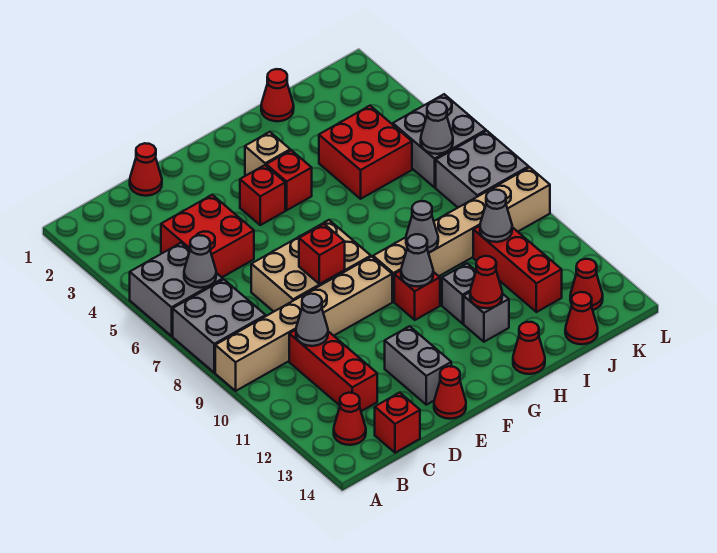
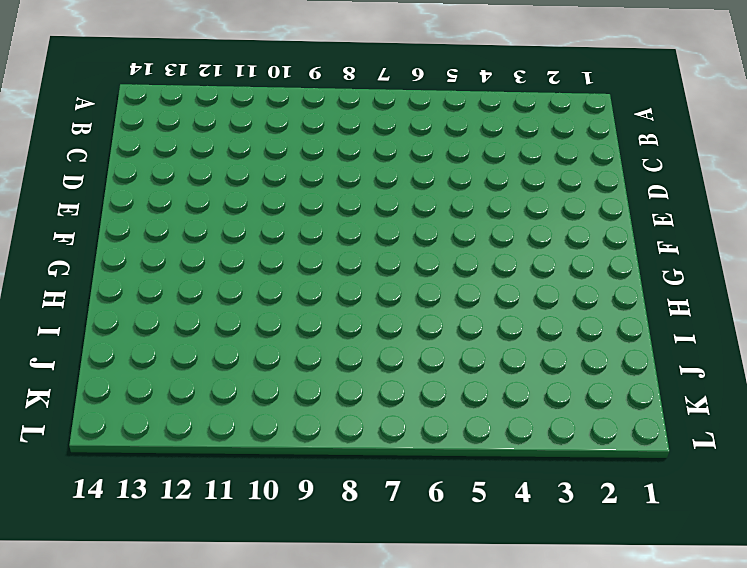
none -> grey 2x2 brick [130,243,223,336]
none -> grey 2x2 brick [173,279,266,373]
none -> tan 1x6 brick [215,257,392,391]
none -> red 1x1 cone [334,393,366,445]

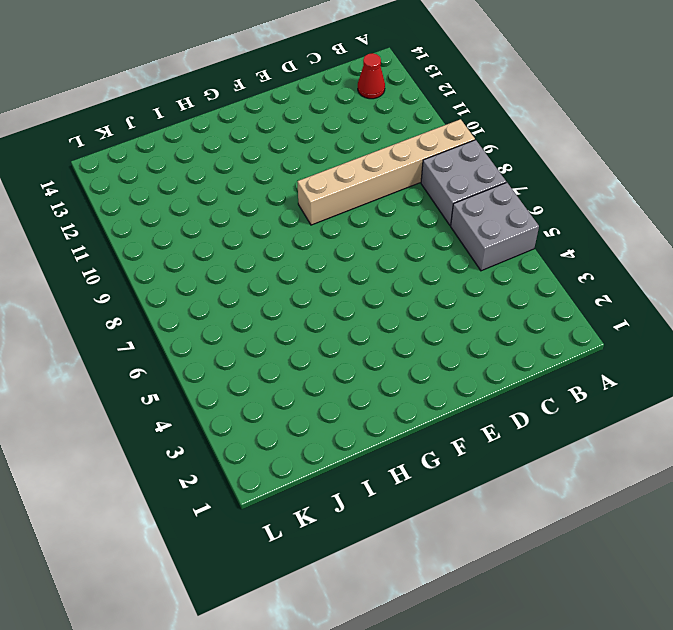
none -> red 2x2 brick [161,195,254,277]
none -> red 1x3 brick [289,330,377,411]
none -> red 1x1 brick [375,393,420,453]
none -> red 1x1 cone [130,143,162,196]

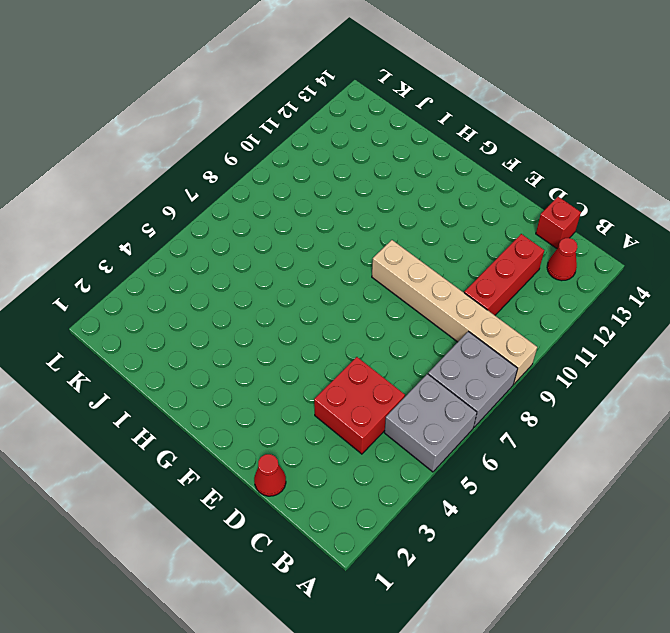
none -> tan 2x3 brick [251,220,371,312]
none -> grey 1x2 brick [385,326,451,405]
none -> red 1x1 cone [434,366,466,419]
none -> red 1x1 brick [240,165,285,225]

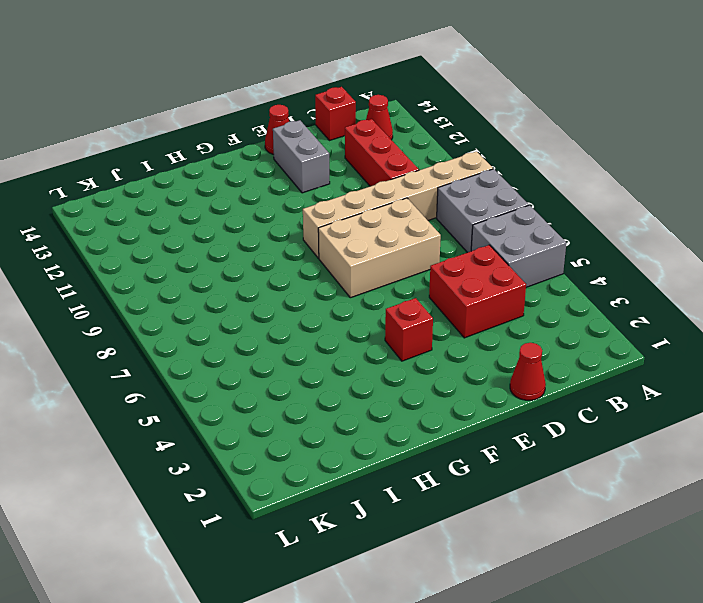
none -> tan 1x1 brick [245,132,290,175]
none -> red 1x1 brick [266,150,312,210]
none -> tan 1x6 brick [373,167,550,302]
none -> red 1x1 brick [394,271,440,320]

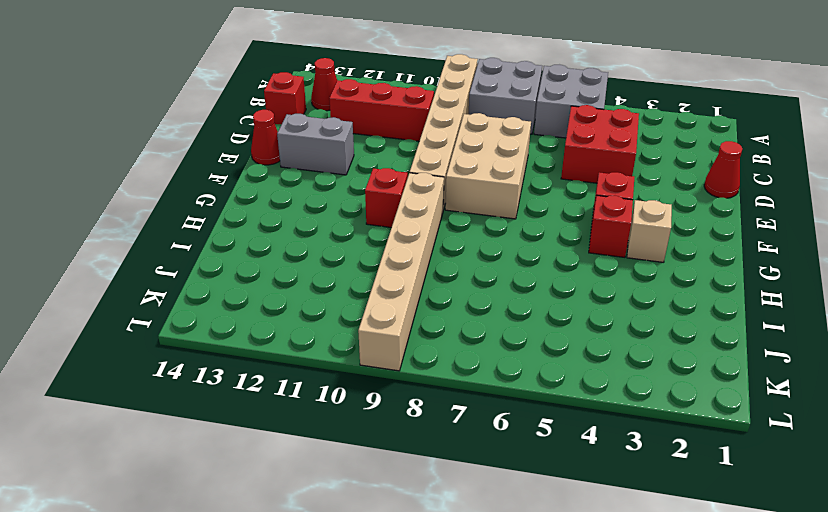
none -> grey 1x1 brick [442,263,476,323]
none -> grey 1x1 brick [464,292,509,342]
none -> red 1x1 cone [513,322,545,374]
none -> red 1x1 cone [261,69,294,121]

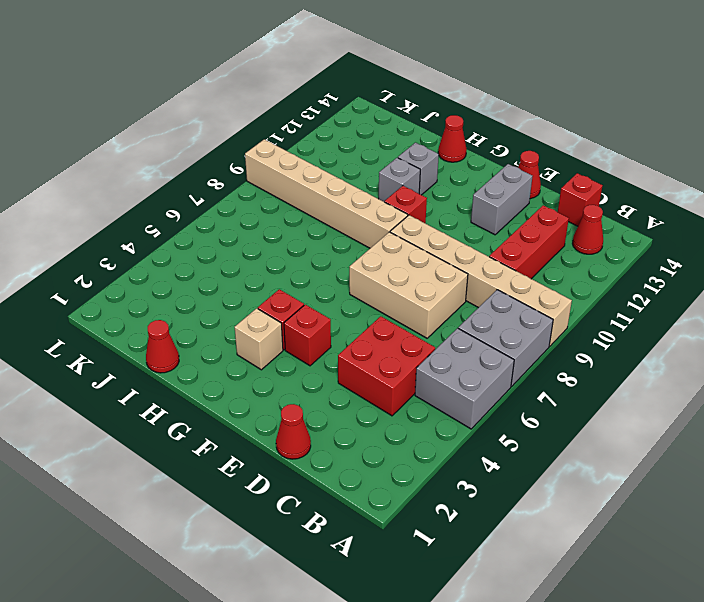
none -> red 2x2 brick [319,106,412,199]
none -> red 1x3 brick [473,226,562,312]
none -> red 1x1 cone [565,292,598,344]
none -> grey 2x2 brick [393,94,486,187]

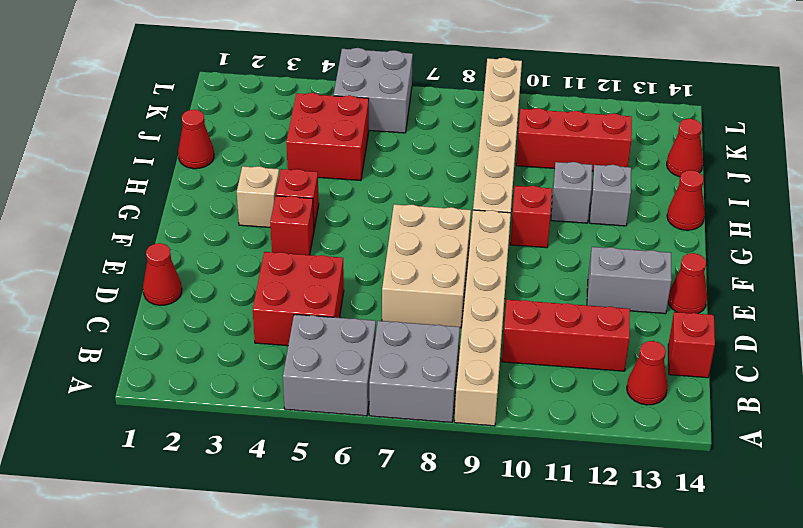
none -> grey 2x2 brick [436,131,529,207]
none -> red 1x1 cone [570,259,603,310]
none -> grey 1x1 cone [184,235,216,288]
none -> grey 1x1 cone [296,294,328,346]

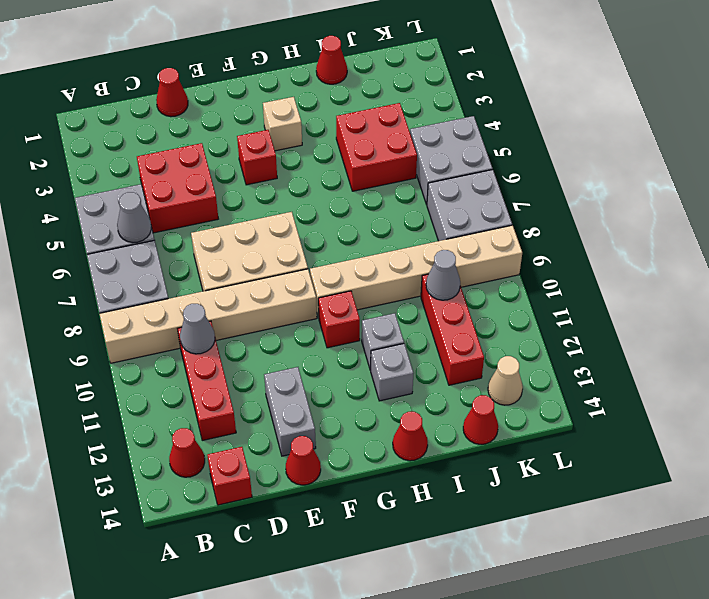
tan 1x1 cone [488,356,523,405] -> red 1x1 cone [570,259,603,310]
none -> red 1x1 brick [266,150,312,210]
none -> red 1x1 brick [299,224,345,284]
none -> grey 1x1 cone [401,234,433,286]
none -> grey 1x1 cone [406,201,438,252]

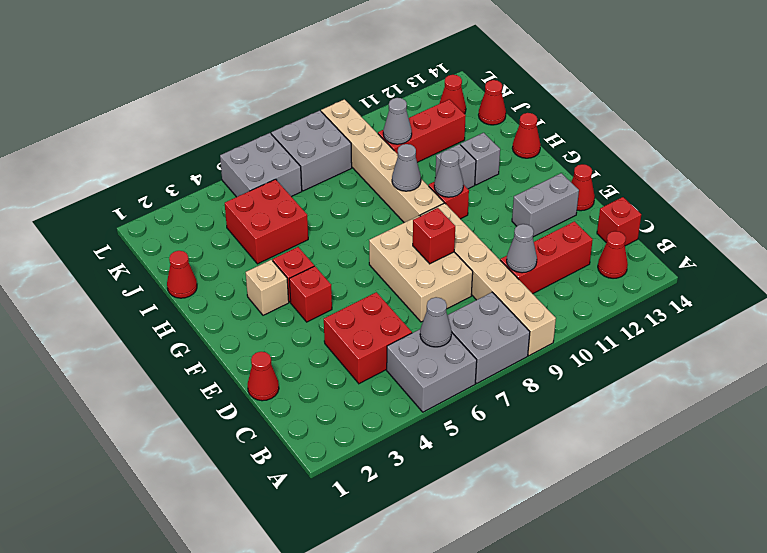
none -> red 1x1 cone [470,256,502,308]
none -> grey 1x1 cone [421,102,453,154]

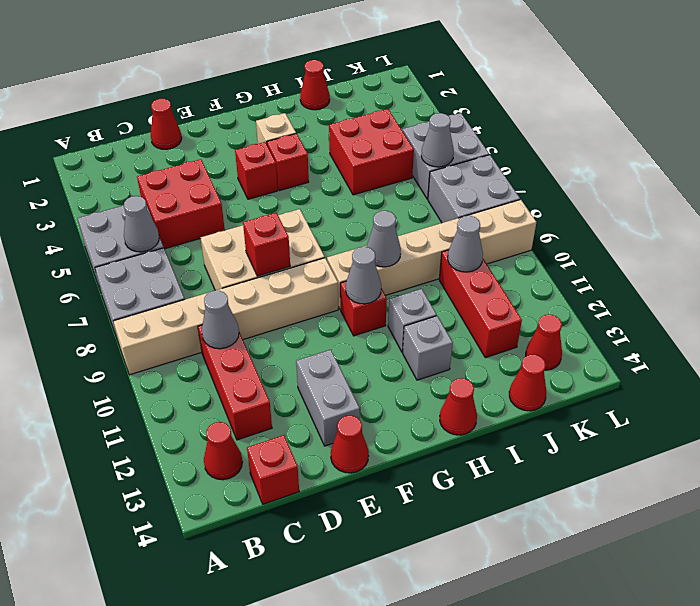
none -> red 1x1 cone [470,256,502,308]

